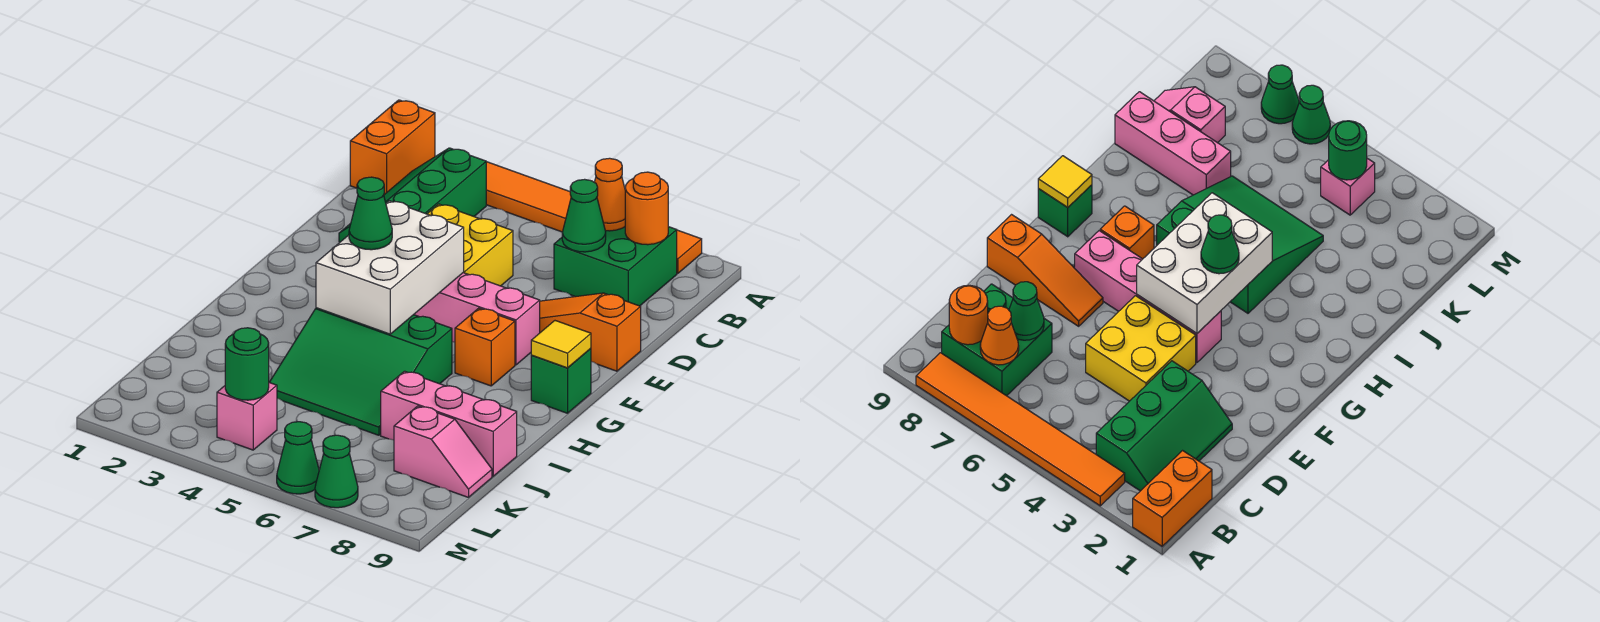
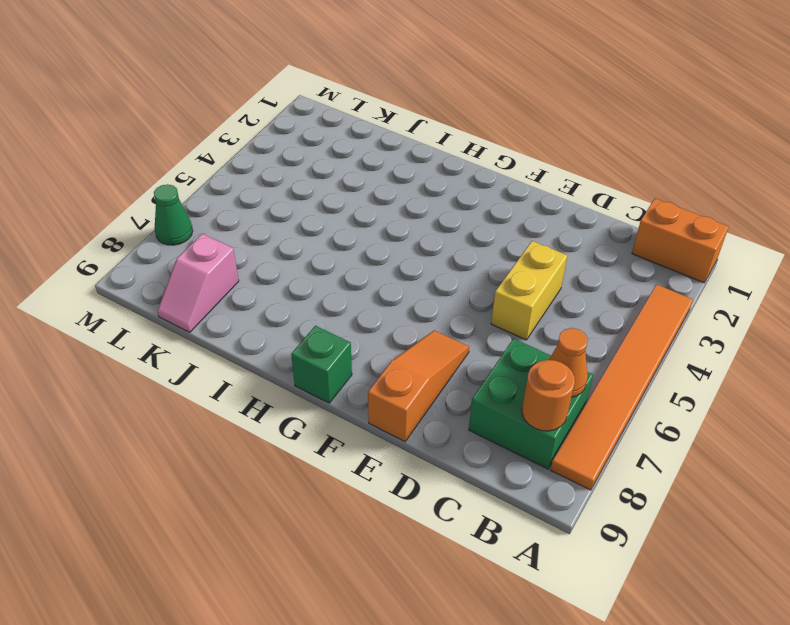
yellow 1x2 brick [491,241,567,340] -> yellow 2x2 brick [427,204,513,286]
none -> green 2x3 slope [339,148,486,242]
none -> pink 1x4 brick [414,273,540,365]
none -> orange 1x1 brick [455,308,515,386]

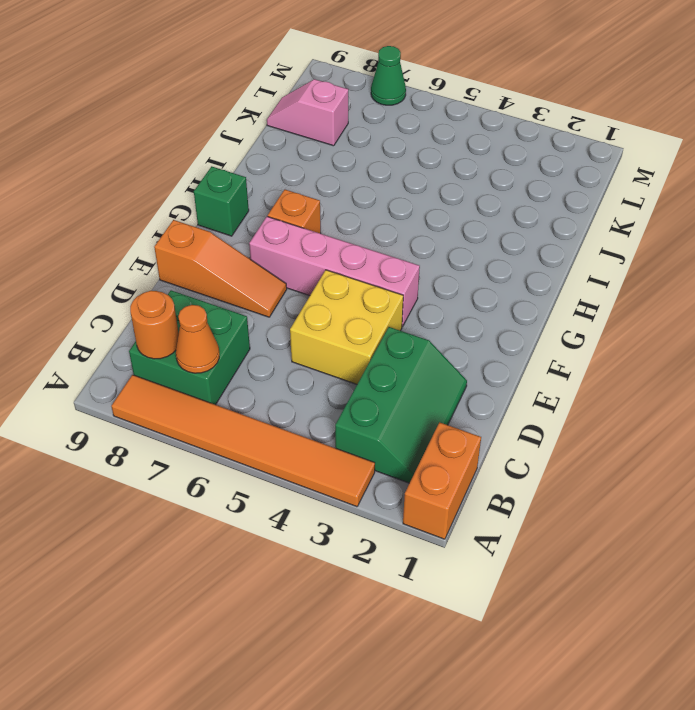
none -> green 3x3 slope [269,308,452,435]
none -> pink 1x3 brick [381,371,517,476]
none -> pink 1x1 brick [217,383,277,450]

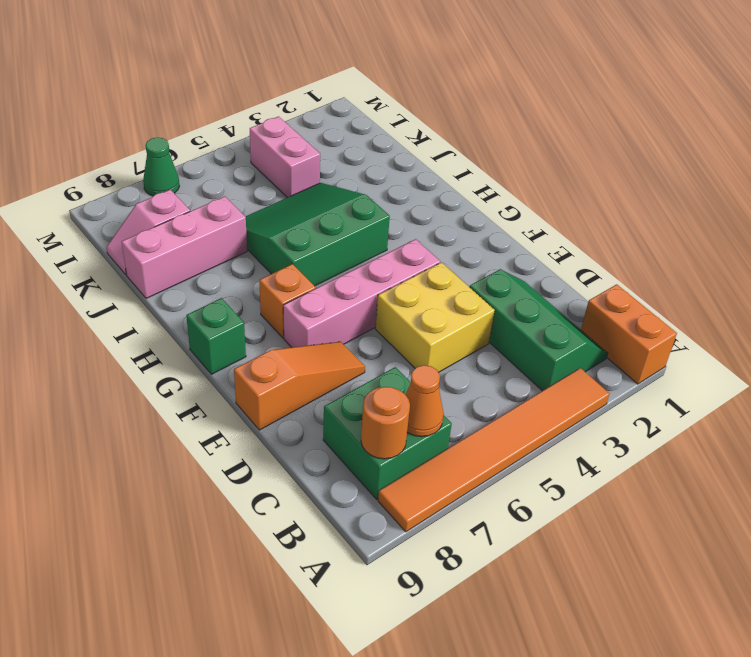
pink 1x2 brick [250,116,320,198] -> pink 1x1 brick [217,383,277,450]
none -> green 1x1 cone [277,422,319,494]
none -> green 1x1 cone [562,179,606,252]
none -> white 2x3 brick [316,201,464,334]

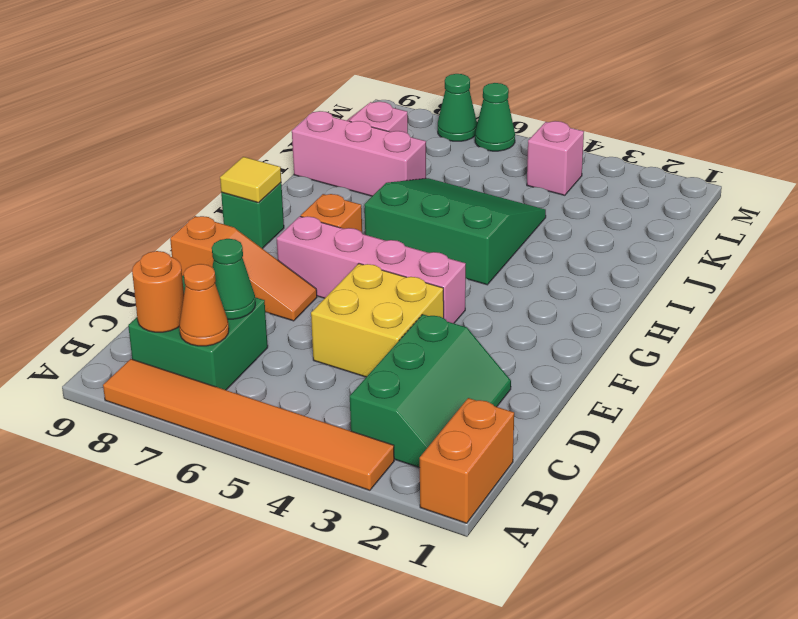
none -> white 2x3 brick [316,201,464,334]
none -> green 1x1 round brick [225,328,269,400]
none -> green 1x1 cone [349,177,392,250]

